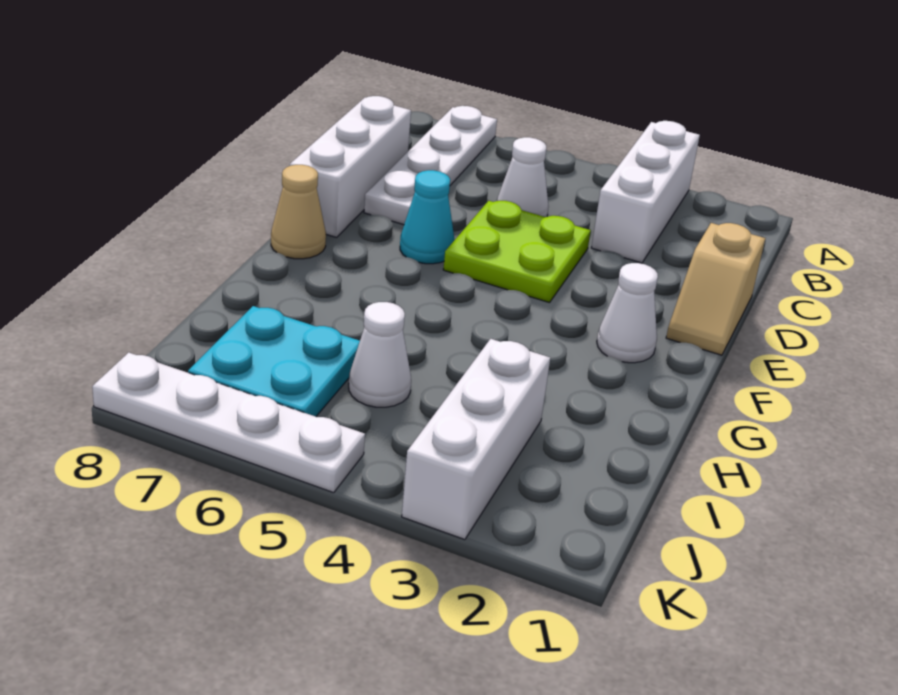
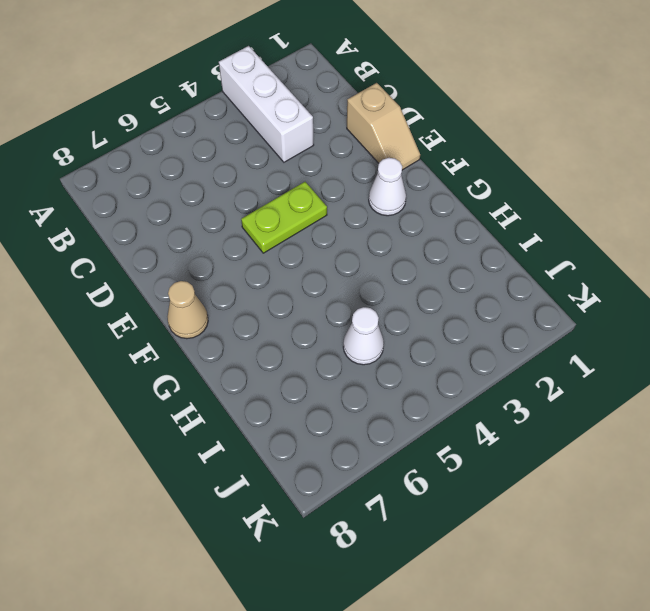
lime 1x2 plate [241,182,327,253] -> lime 2x2 plate [443,201,591,303]
none -> white 1x4 plate [364,106,497,225]
none -> white 1x1 cone [497,137,549,217]
none -> white 1x3 brick [290,96,411,237]

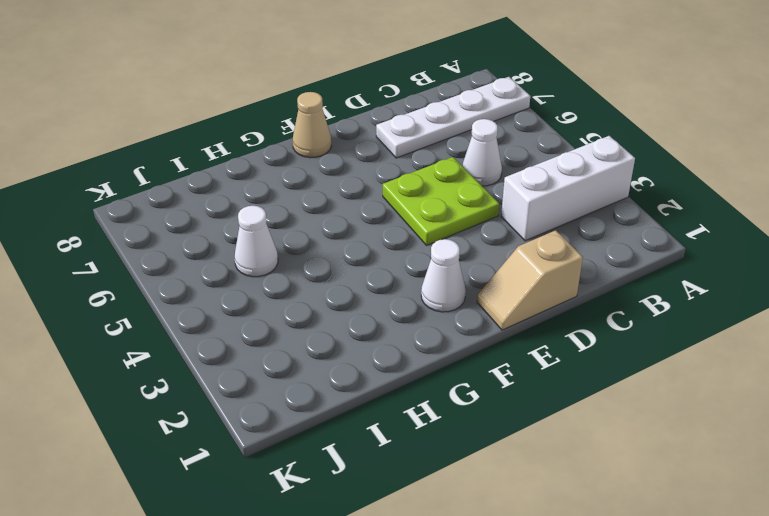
none -> white 1x3 brick [290,96,411,237]
none -> cyan 1x1 cone [400,170,455,264]
none -> white 1x3 brick [402,339,550,540]

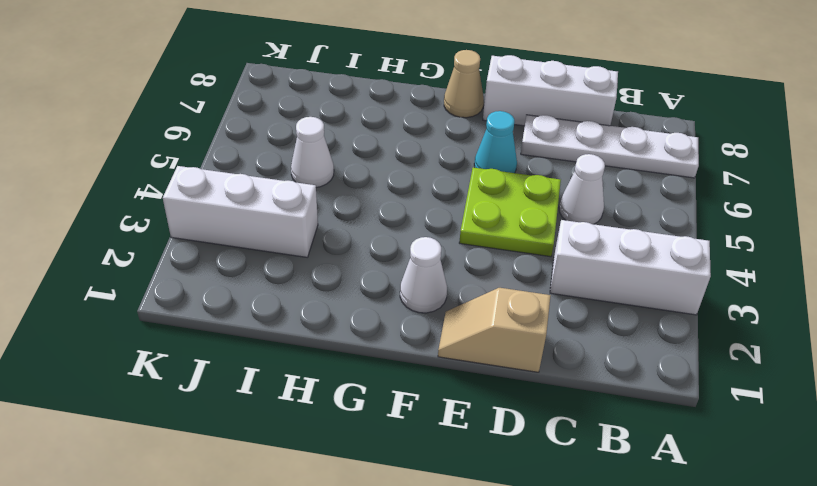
none -> cyan 2x2 plate [188,306,360,417]
none -> white 1x4 plate [92,353,365,493]

